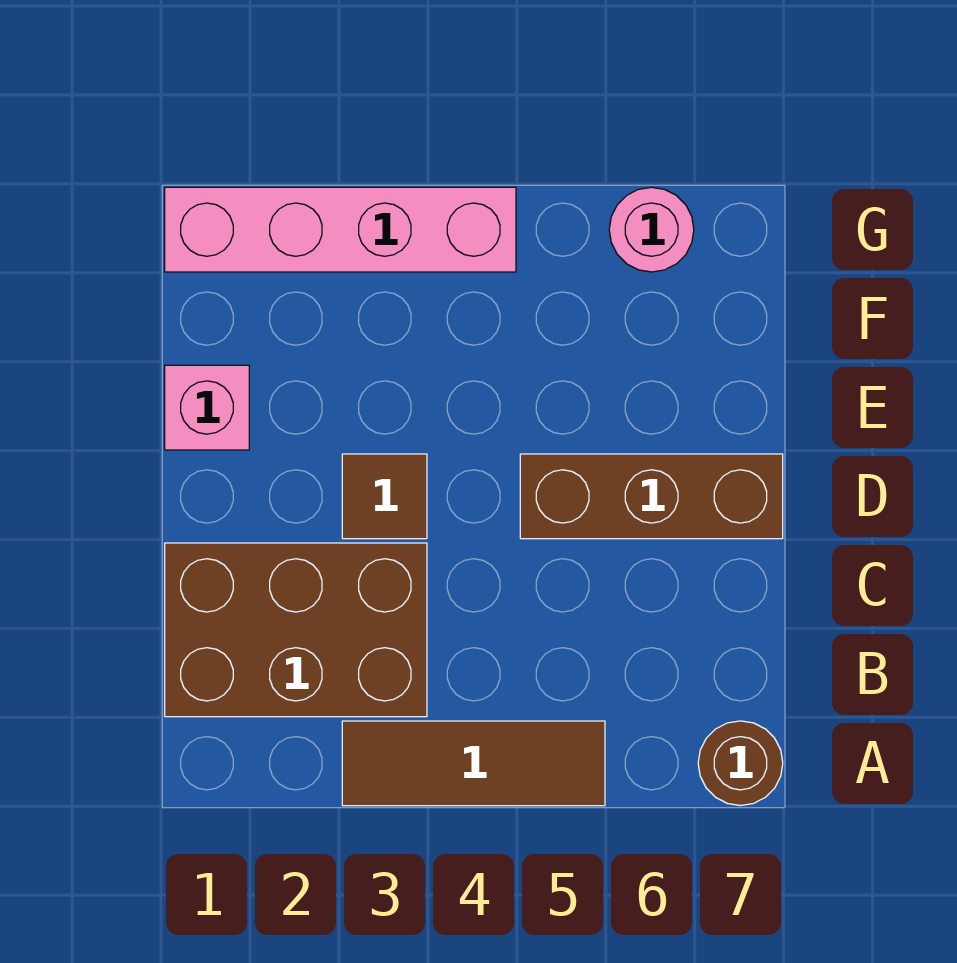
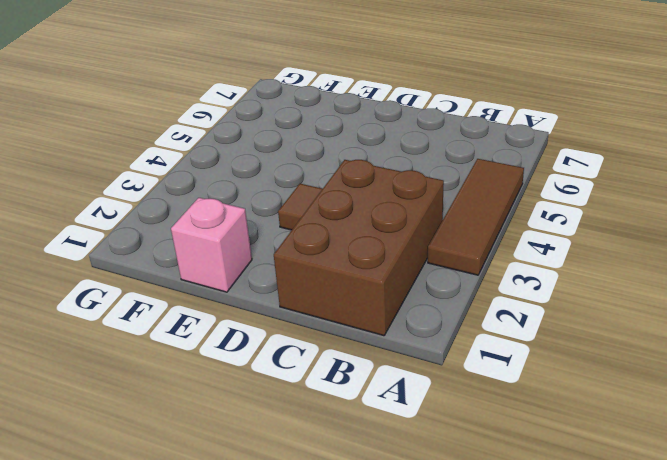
none -> brown 1x1 round brick [698,721,783,806]
none -> brown 1x3 brick [520,454,783,539]

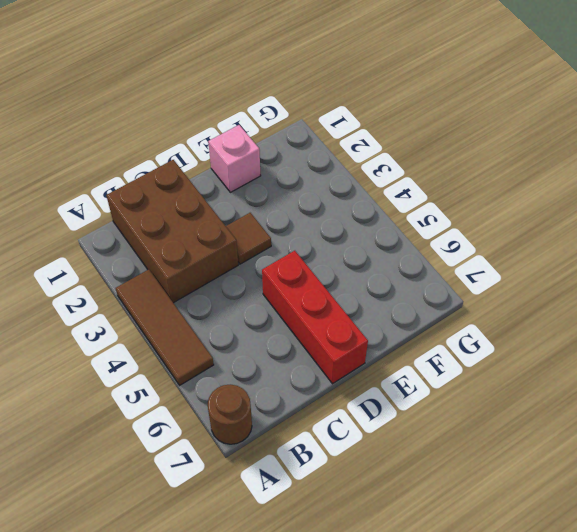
red 1x3 brick [262,251,368,384] -> brown 1x3 brick [520,454,783,539]
none -> pink 1x4 brick [165,187,516,272]
none -> pink 1x1 round brick [609,187,694,272]

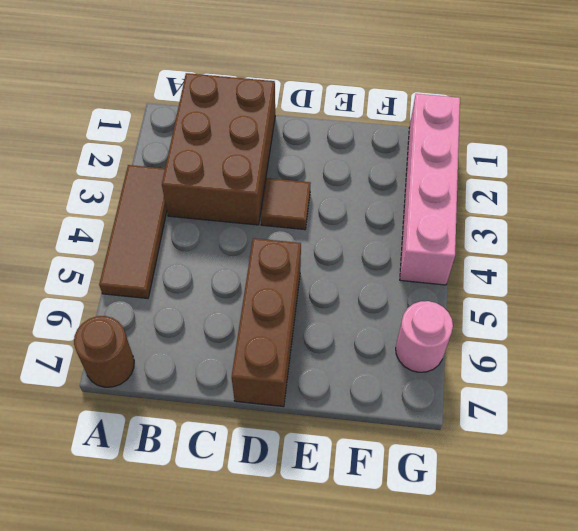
none -> pink 1x1 brick [165,365,249,450]

